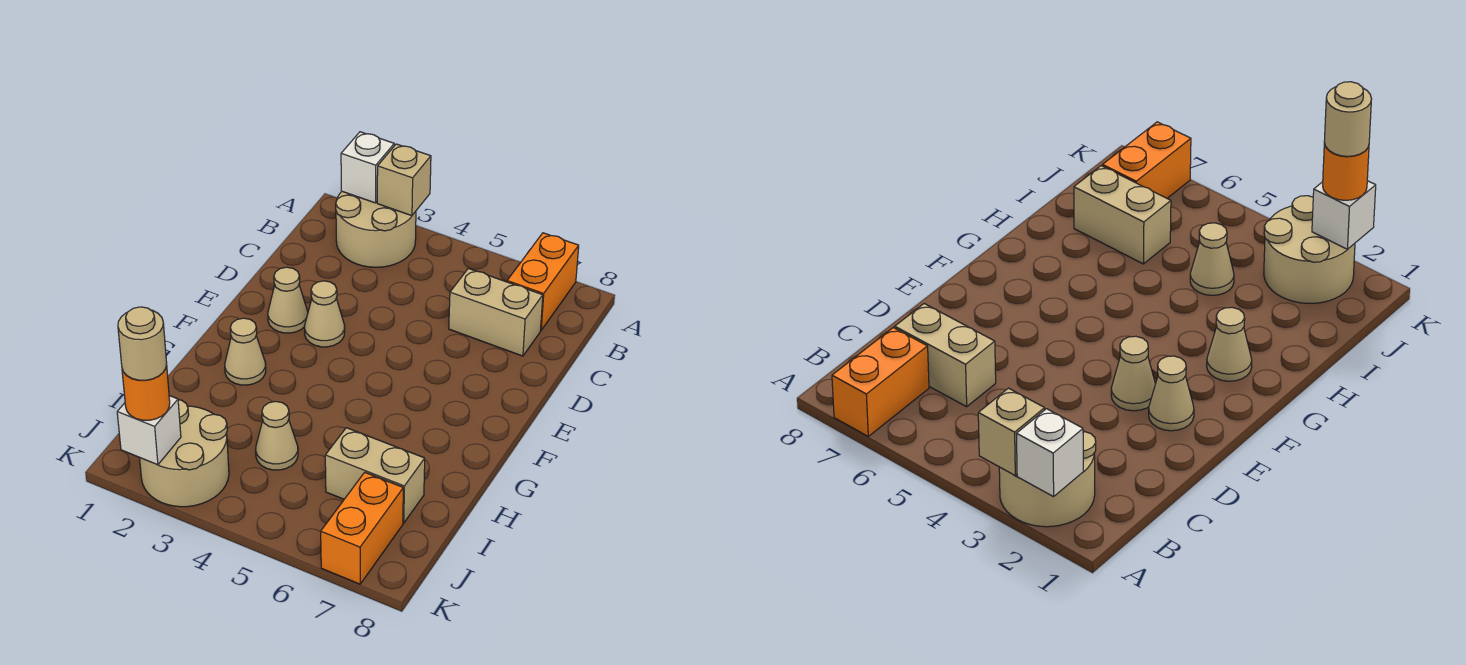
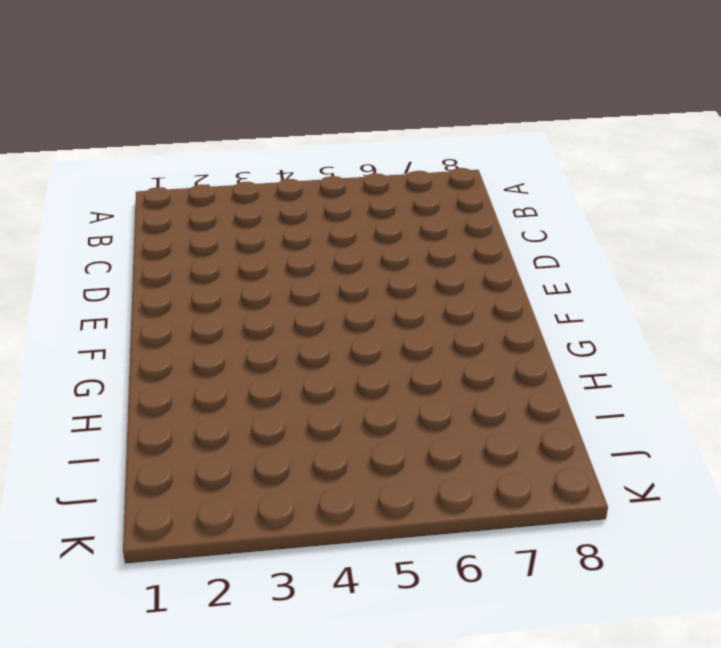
none -> tan 2x2 round brick [336,192,416,267]
none -> orange 1x2 brick [507,233,579,330]
none -> tan 1x2 brick [449,268,543,356]

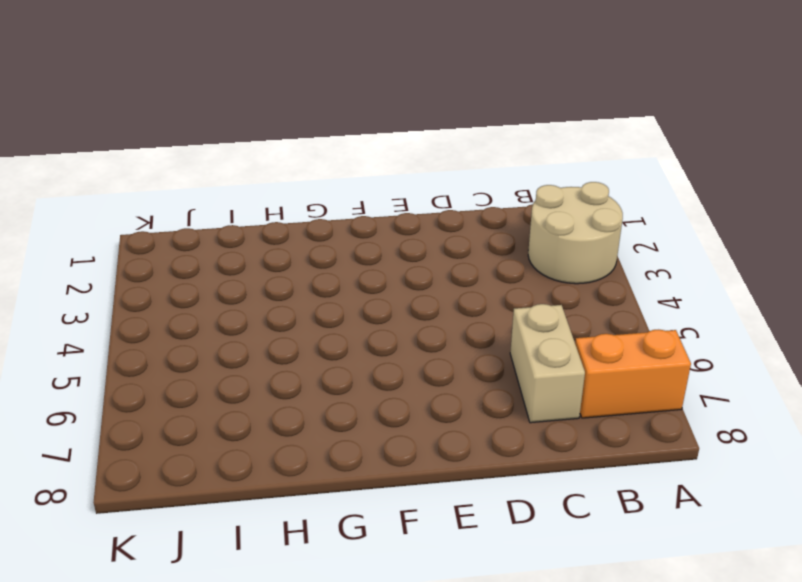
none -> tan 1x1 cone [268,267,308,333]
none -> tan 1x1 cone [305,281,345,347]
none -> tan 1x1 cone [225,318,266,385]

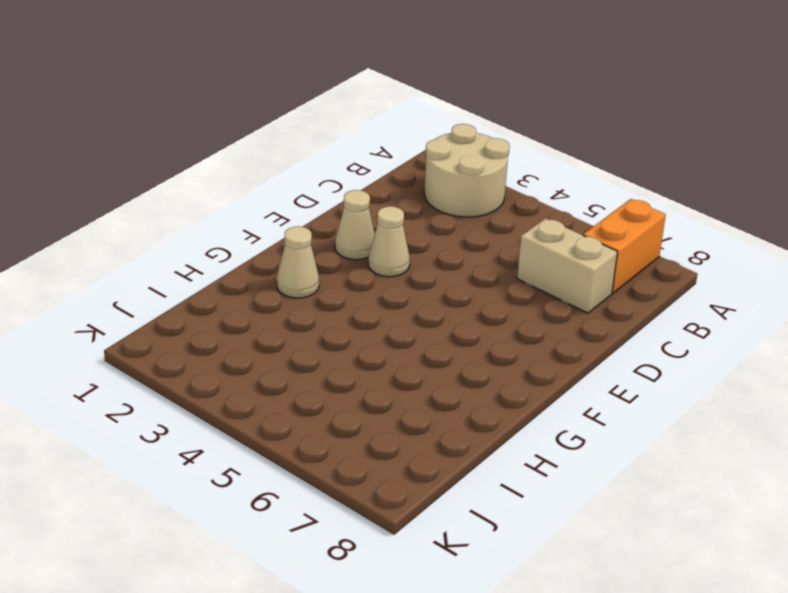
none -> tan 1x1 cone [256,401,298,470]
none -> tan 1x2 brick [325,428,425,523]
none -> tan 2x2 round brick [140,400,229,507]

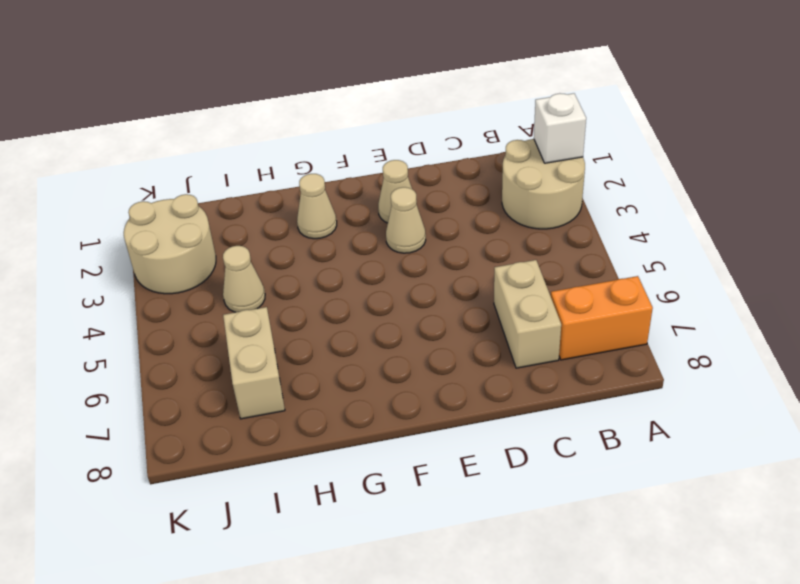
none -> orange 1x2 brick [321,472,403,584]
none -> tan 1x1 brick [377,144,431,216]
none -> white 1x1 brick [117,396,181,465]

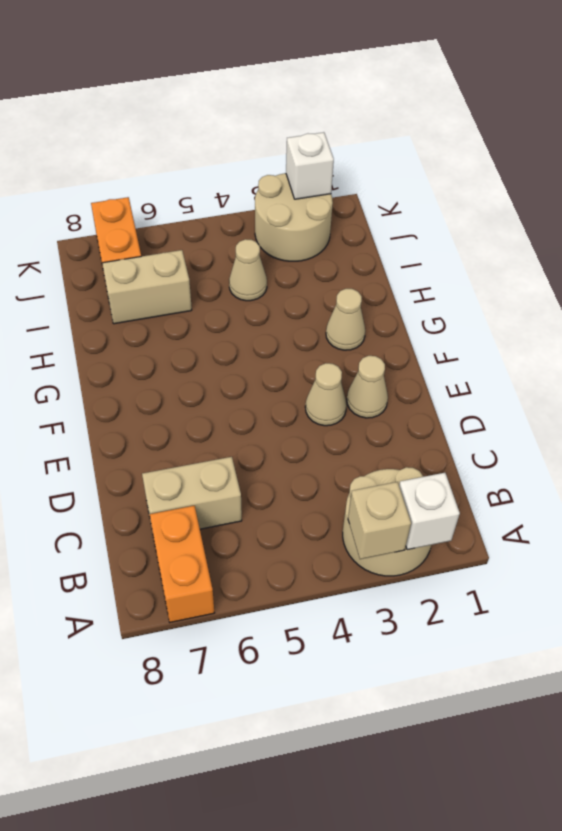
none -> orange 1x1 round brick [122,364,170,420]
none -> tan 1x1 round brick [118,307,167,380]

